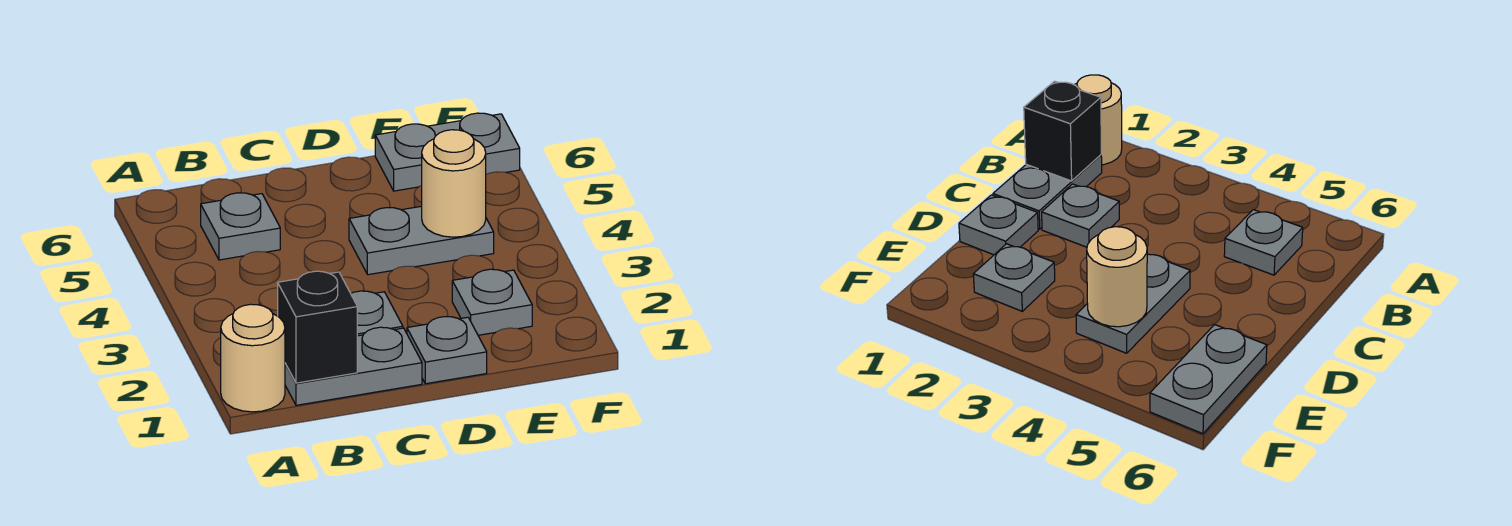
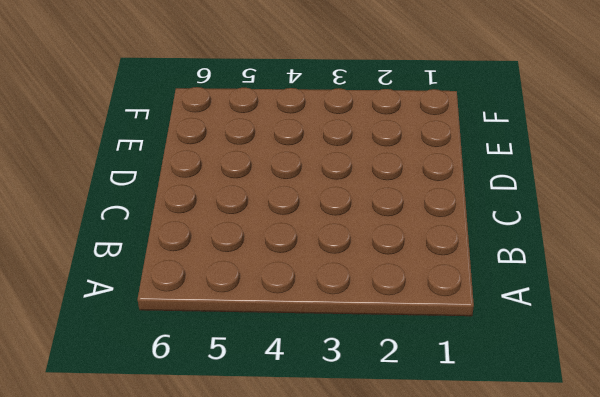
none -> tan 1x1 round brick [221,304,285,412]
none -> grey 1x2 plate [285,327,422,405]

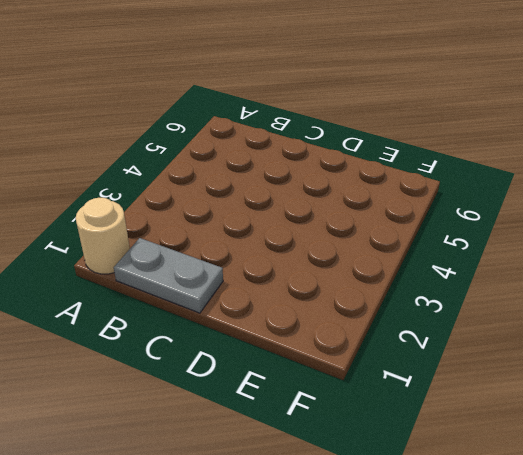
none -> grey 1x1 plate [201,193,280,260]
none -> grey 1x1 plate [351,291,403,336]

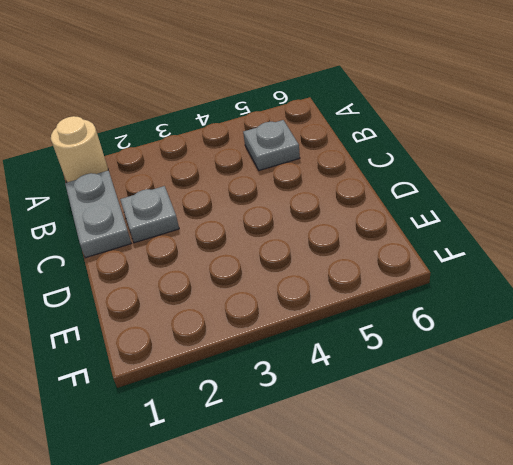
none -> grey 1x1 plate [407,317,487,384]
none -> grey 1x2 plate [349,206,494,275]

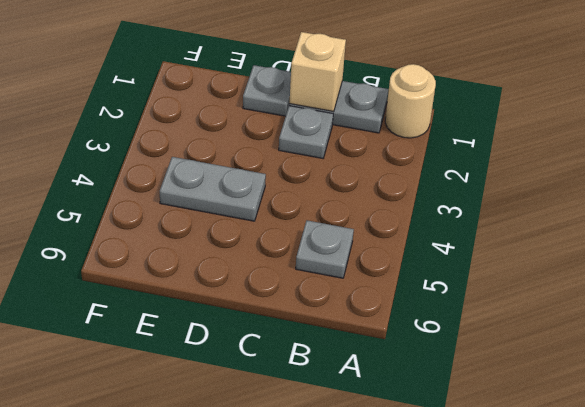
tan 1x1 brick [289,32,346,112] -> none
none -> grey 1x1 plate [452,269,532,335]
none -> grey 1x2 plate [375,113,520,191]

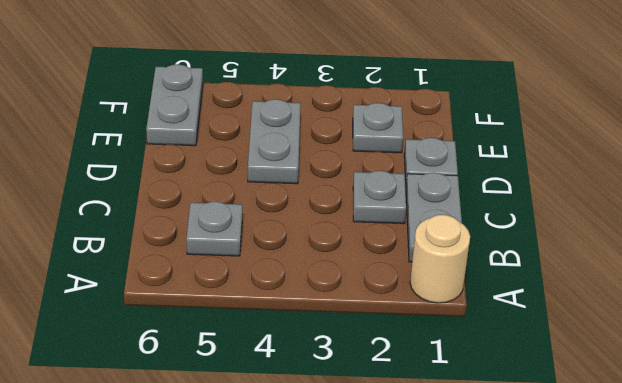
none -> black 1x1 brick [278,271,357,383]
none -> tan 1x1 round brick [422,130,486,237]

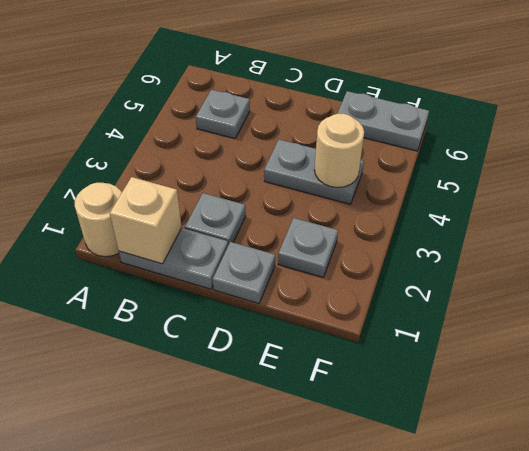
tan 1x1 brick [110,177,182,264] -> black 1x1 brick [278,271,357,383]

